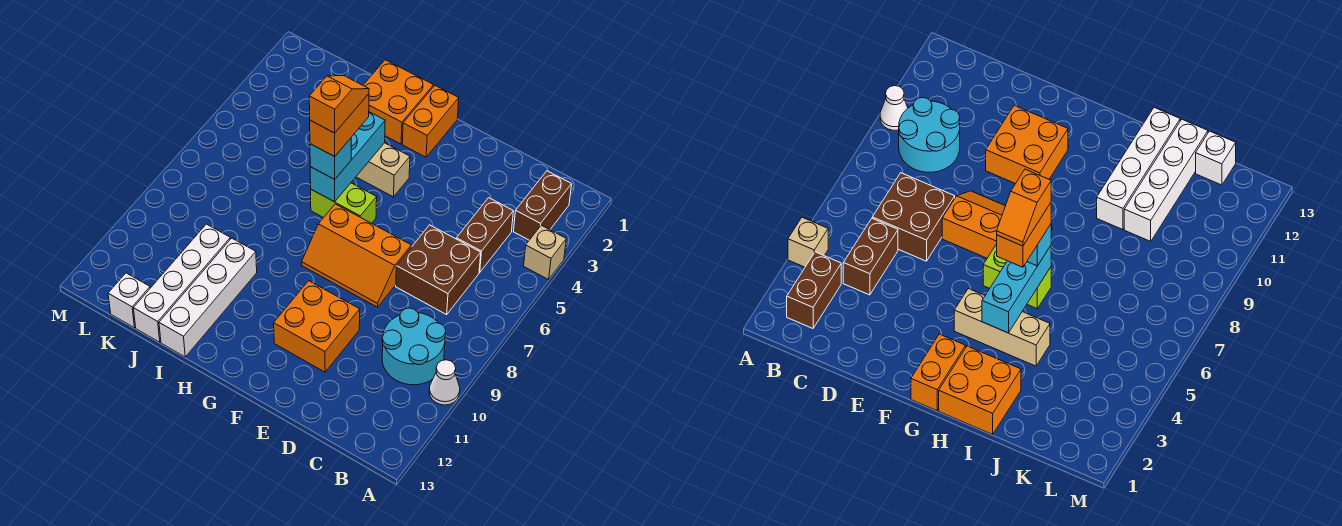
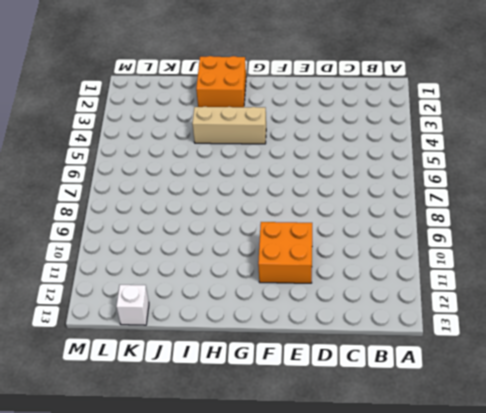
none -> tan 1x1 brick [524,225,566,280]
none -> white 1x1 cone [429,360,460,405]
none -> brown 1x2 brick [514,171,572,240]

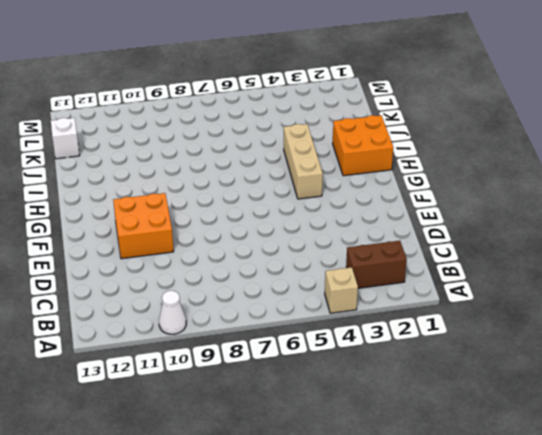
none -> cyan 2x2 round brick [382,308,446,385]
none -> brown 1x2 brick [456,198,513,272]
none -> brown 2x2 brick [396,225,481,315]

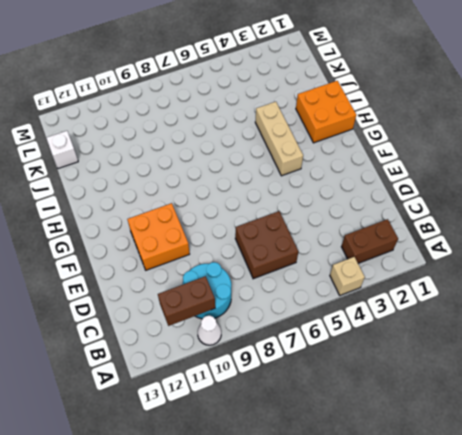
brown 1x2 brick [158,276,215,326] -> brown 1x2 brick moved to [456,198,513,272]
none -> orange 2x3 slope [302,204,411,307]
none -> orange 1x2 brick [402,86,459,157]
none -> lime 1x2 brick [311,183,377,223]

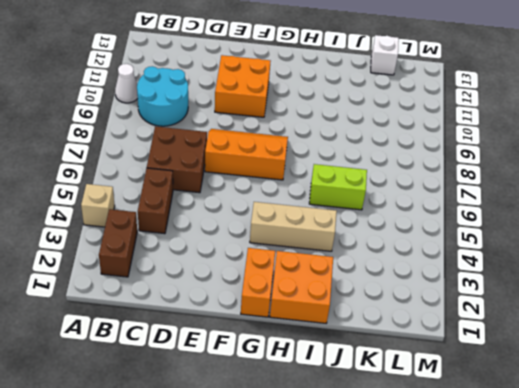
lime 1x2 brick [309,164,367,210] -> lime 1x2 brick moved to [311,183,377,223]
none -> white 1x4 brick [159,238,257,357]
none -> white 1x4 brick [134,224,230,342]
none -> cyan 1x3 brick [310,112,385,202]

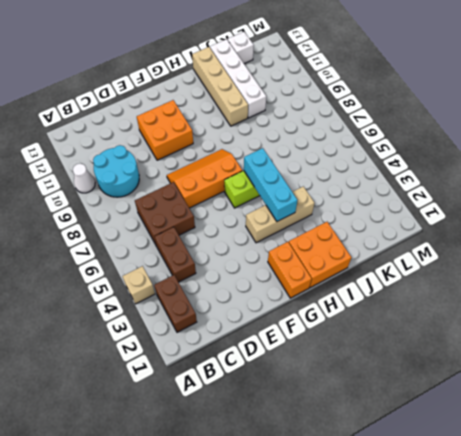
tan 1x4 brick [192,47,248,126] -> white 1x4 brick [159,238,257,357]
none -> cyan 1x1 brick [310,138,351,179]
none -> orange 1x2 brick [310,94,369,157]
none -> orange 1x2 slope [309,76,369,133]

